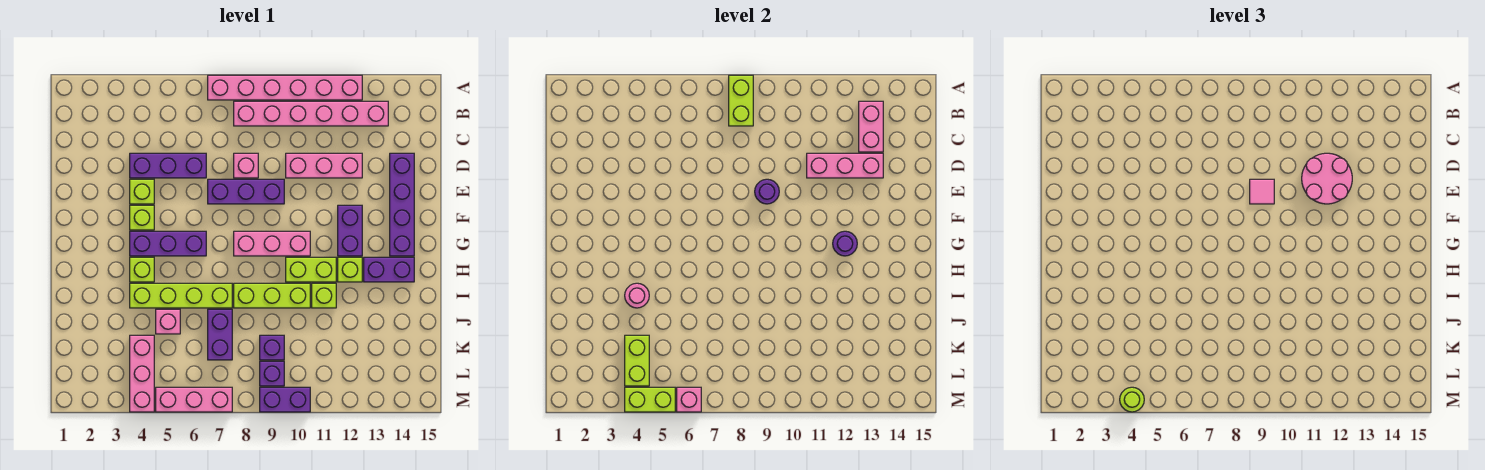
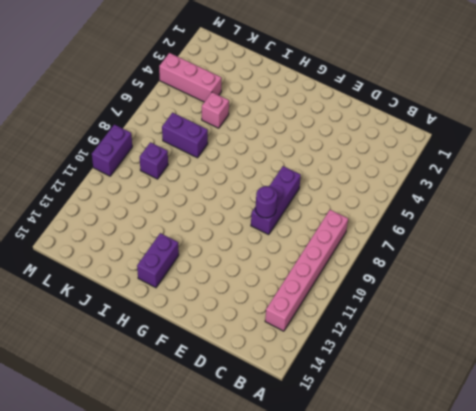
none -> pink 1x6 brick [208,75,362,100]
none -> purple 1x3 brick [130,153,206,178]
none -> pink 1x1 brick [234,153,258,178]
none -> pink 1x3 brick [286,153,362,178]

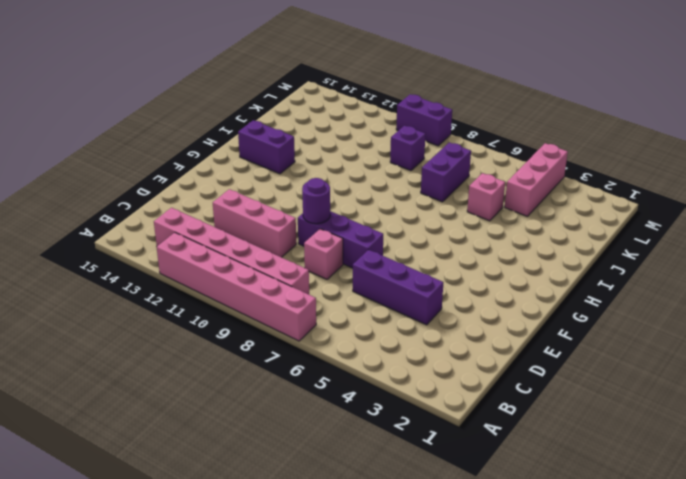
none -> purple 1x4 brick [390,153,414,256]
none -> lime 1x1 brick [130,179,154,204]
none -> lime 1x1 brick [130,205,154,230]
none -> purple 1x2 brick [338,205,362,256]

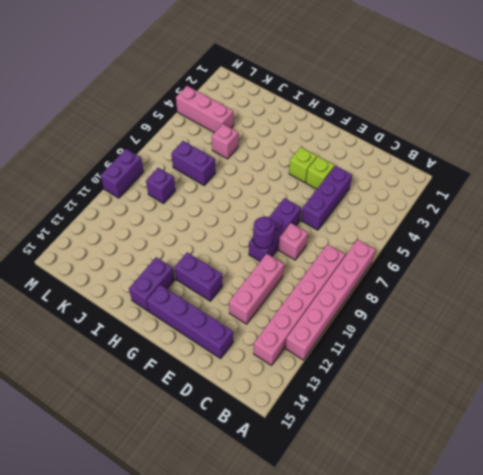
none -> purple 1x3 brick [130,231,206,256]
none -> pink 1x3 brick [234,231,310,256]
none -> lime 1x1 brick [130,257,154,282]
none -> lime 1x2 brick [286,257,336,282]

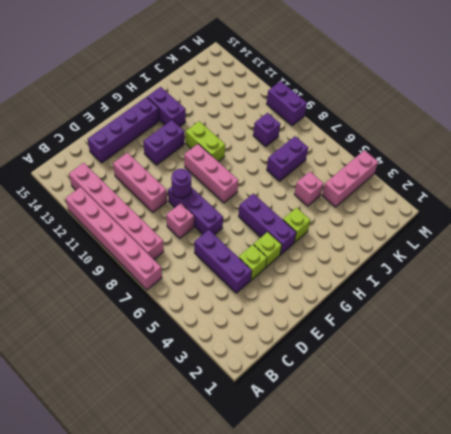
none -> lime 1x1 brick [338,257,362,282]
none -> lime 1x4 brick [130,283,232,308]
none -> lime 1x3 brick [234,283,310,308]
none -> lime 1x1 brick [312,283,336,308]

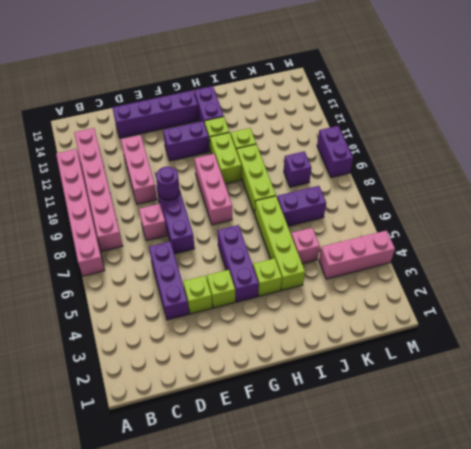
none -> purple 1x1 brick [260,361,284,386]
none -> pink 1x3 brick [156,387,232,412]
none -> lime 1x2 brick [729,75,753,126]
none -> pink 1x2 brick [859,101,883,152]

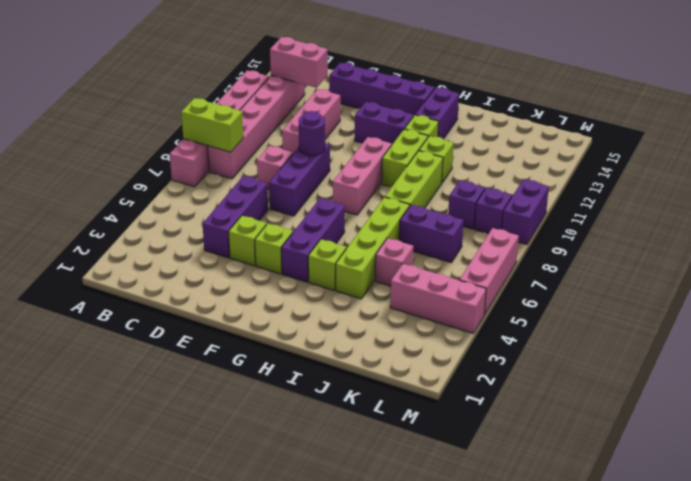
none -> pink 1x3 brick [807,153,883,178]
none -> purple 1x1 round brick [833,231,857,256]
none -> pink 1x1 round brick [625,283,649,308]
none -> lime 1x2 brick [625,335,649,386]

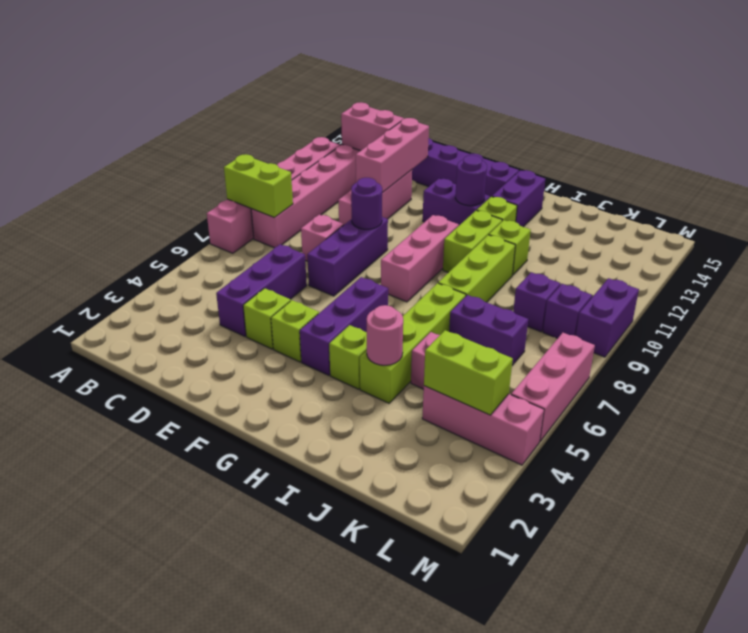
none -> lime 1x2 brick [625,387,675,412]
none -> pink 1x1 brick [677,387,701,412]
none -> pink 2x2 round brick [1302,153,1352,204]
none -> pink 1x1 tile [1250,179,1274,204]

